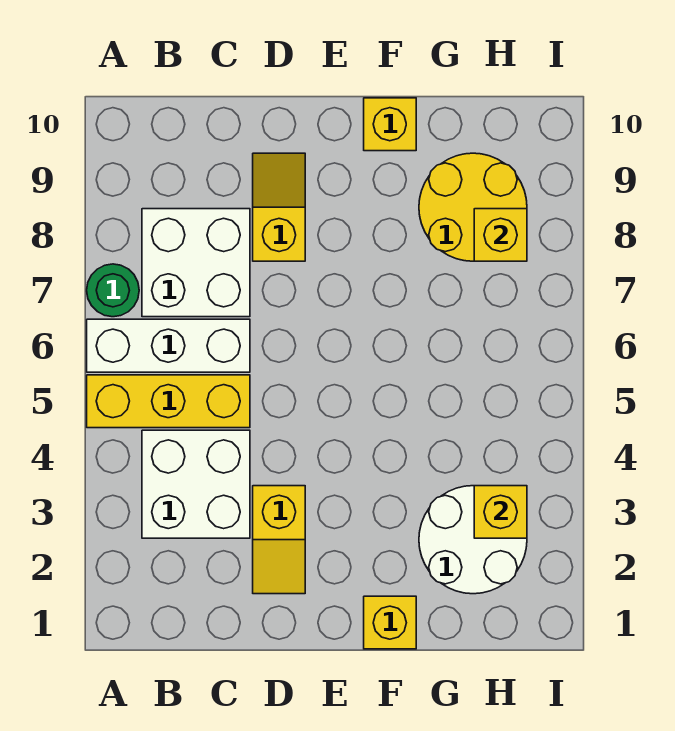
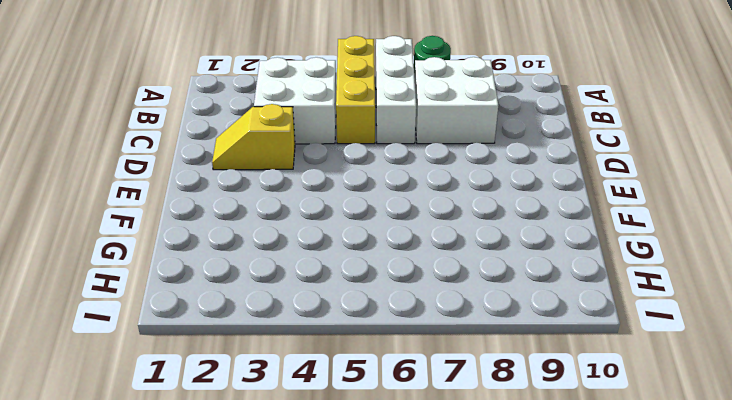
none -> yellow 1x2 slope [253,153,305,261]
none -> yellow 1x1 brick [364,596,416,649]
none -> yellow 1x1 brick [364,98,416,151]

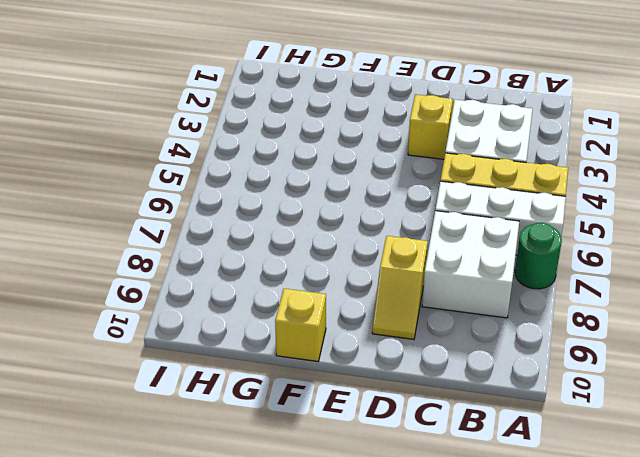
none -> yellow 1x1 brick [364,596,416,649]
none -> white 2x2 round brick [419,486,527,594]
none -> yellow 2x2 round brick [419,153,527,261]

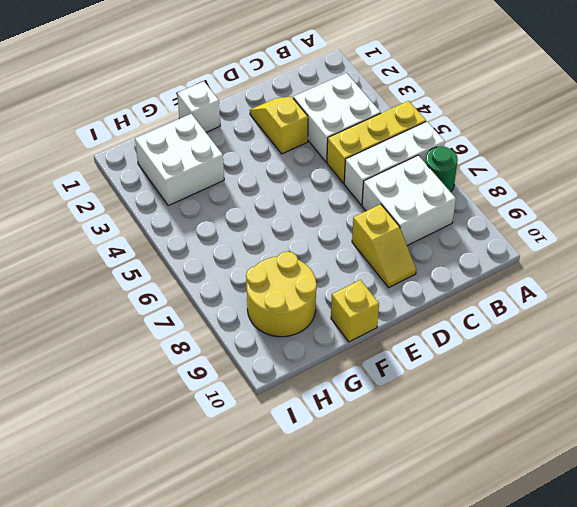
white 1x1 brick [177,81,220,132] -> yellow 1x1 brick [364,596,416,649]
white 2x2 brick [135,114,224,206] -> white 2x2 round brick [419,486,527,594]
none -> yellow 1x1 brick [474,486,527,538]
none -> yellow 1x1 brick [474,209,527,261]

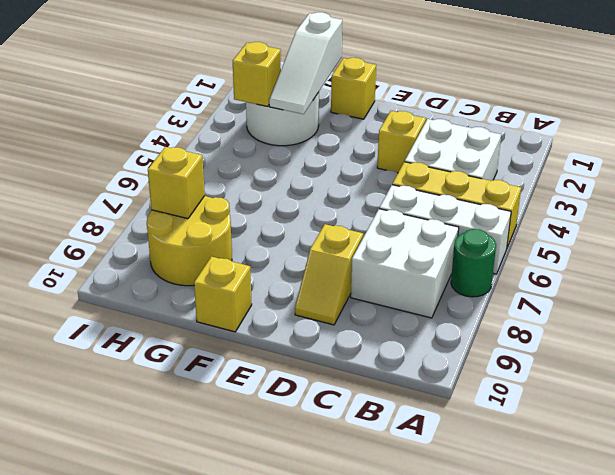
white 1x3 slope [269,12,342,114] -> none

